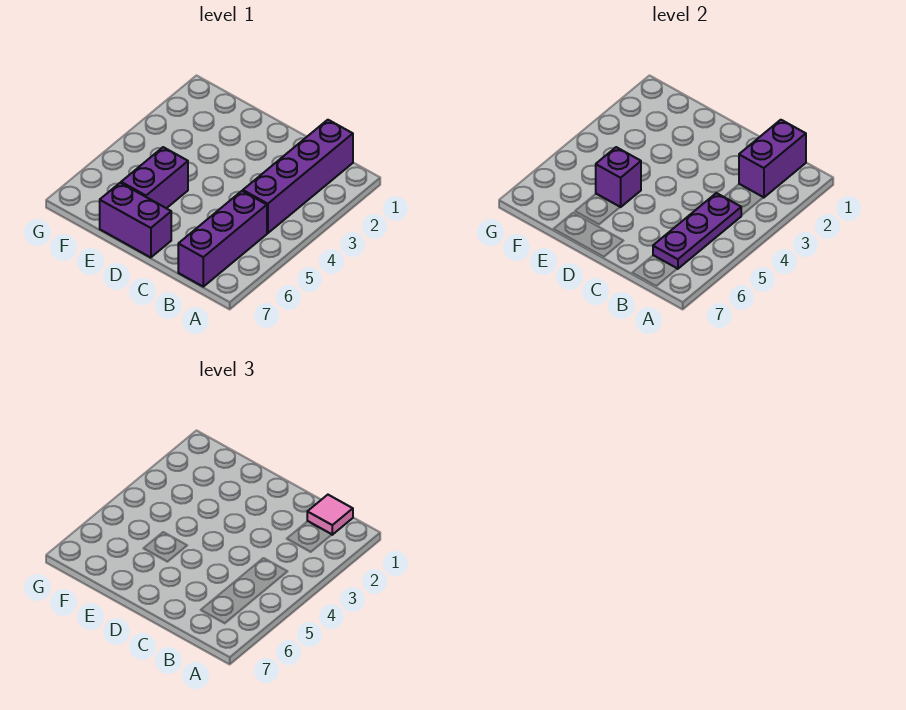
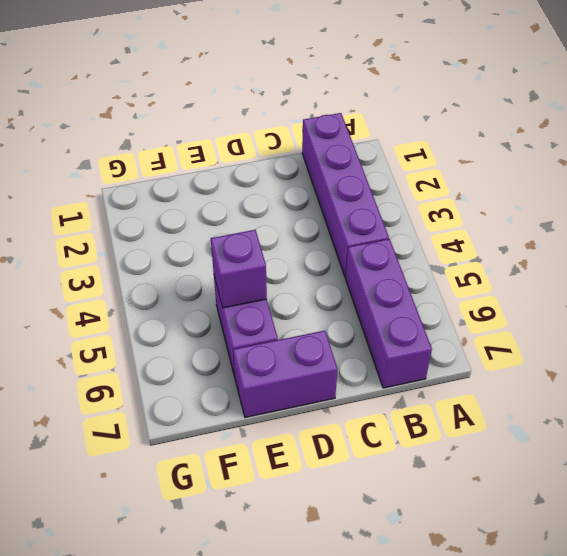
none -> purple 1x2 brick [739,120,806,198]
none -> purple 1x3 plate [653,193,741,269]

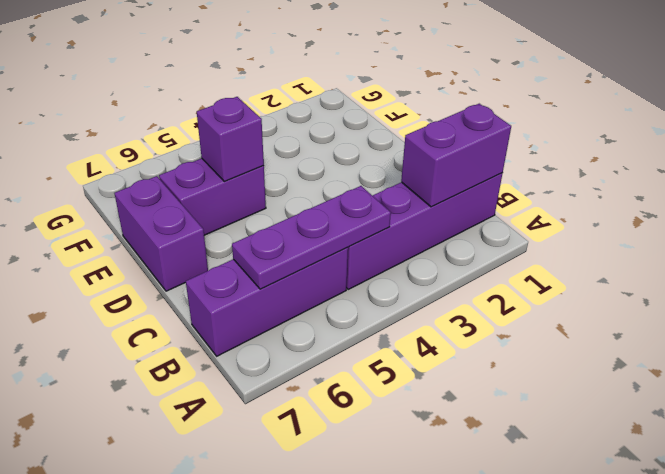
none -> pink 1x1 tile [307,495,353,535]

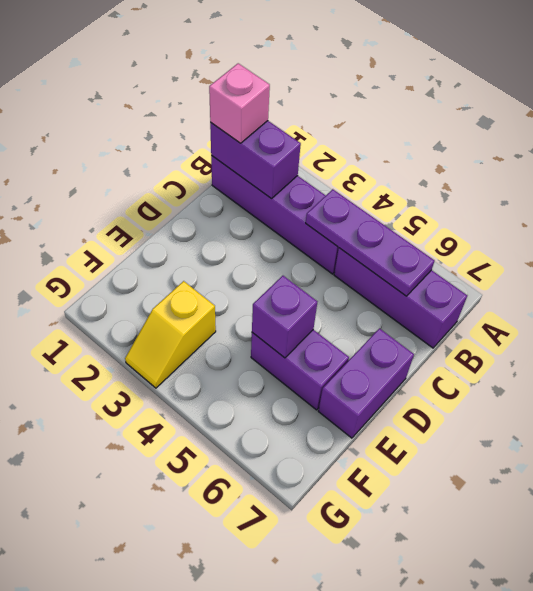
pink 1x1 brick [209,63,270,143] -> pink 1x1 tile [307,495,353,535]
yellow 1x2 slope [125,281,216,388] -> none

